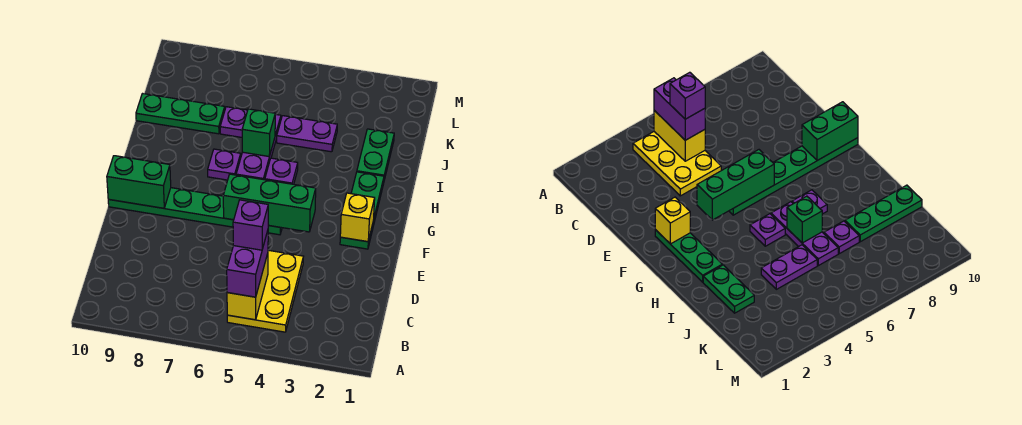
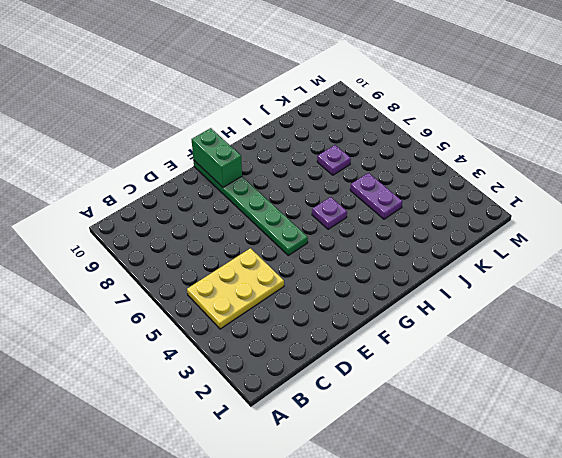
none -> green 1x3 plate [340,172,384,249]
none -> purple 1x3 plate [236,114,281,180]
none -> purple 1x1 plate [208,149,241,180]

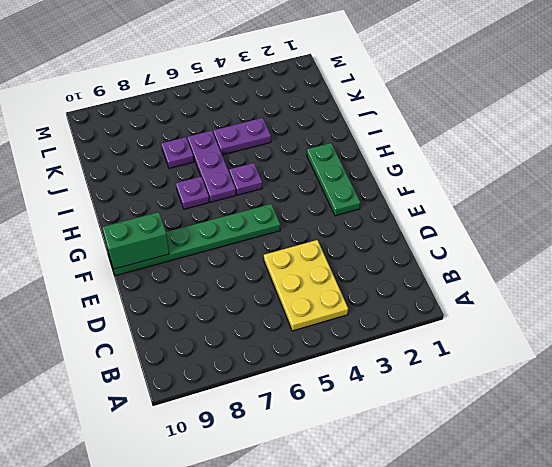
none -> green 1x2 plate [357,129,394,180]
none -> green 1x3 plate [136,94,225,134]
none -> yellow 1x2 brick [227,254,268,320]

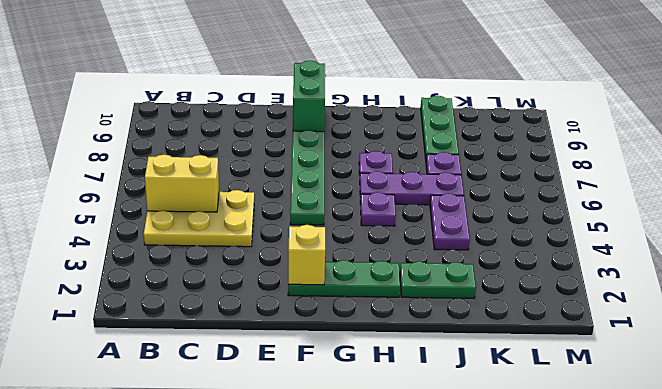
none -> green 1x3 brick [223,174,316,232]
none -> green 1x1 brick [242,109,275,156]
none -> purple 1x2 brick [227,231,268,297]

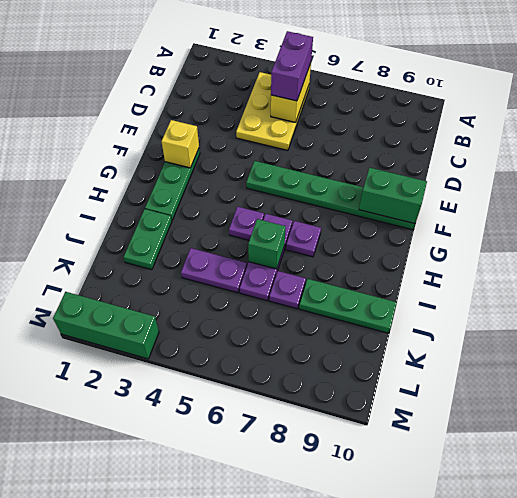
green 1x3 brick [53,292,159,359] -> green 1x3 brick moved to [223,174,316,232]
none -> purple 1x1 brick [233,200,269,250]

